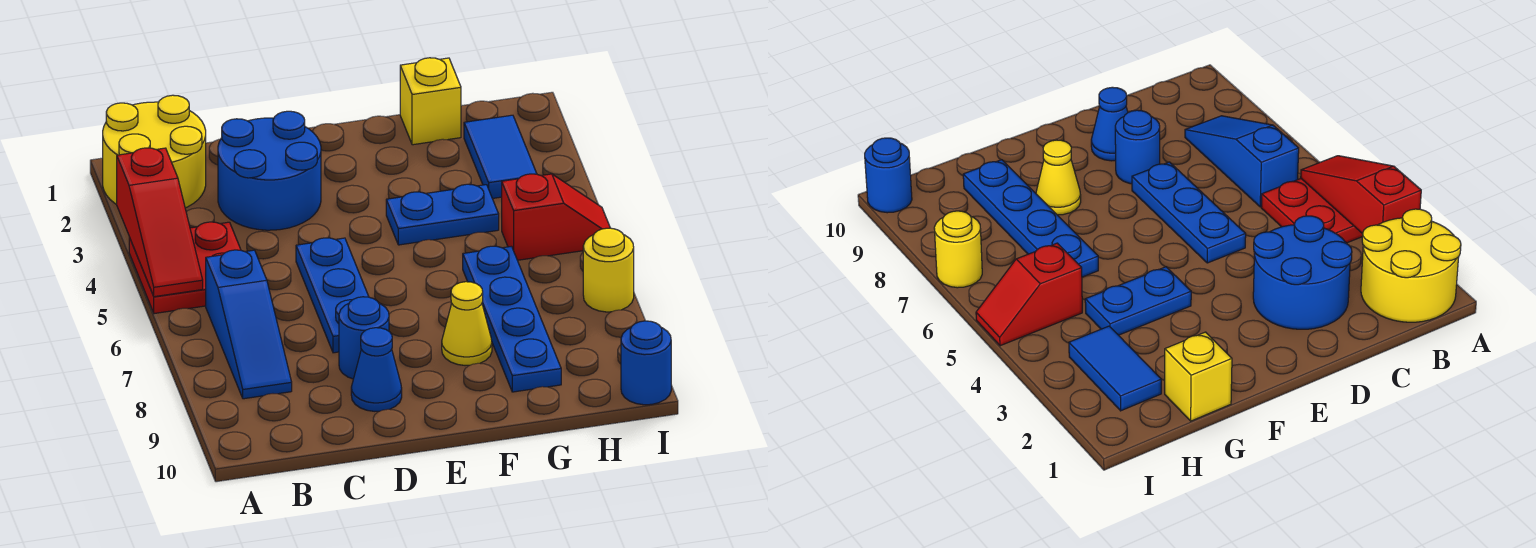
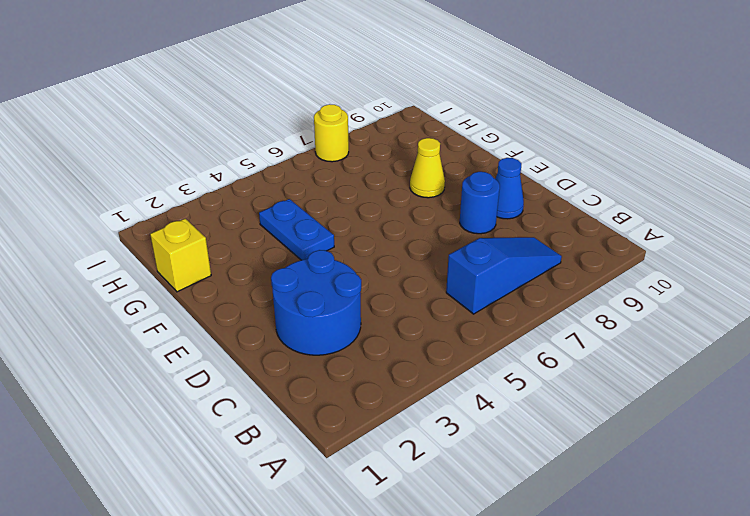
none -> yellow 2x2 round brick [103,95,206,208]
none -> red 2x2 plate [129,222,241,314]
none -> blue 1x3 plate [296,238,369,353]

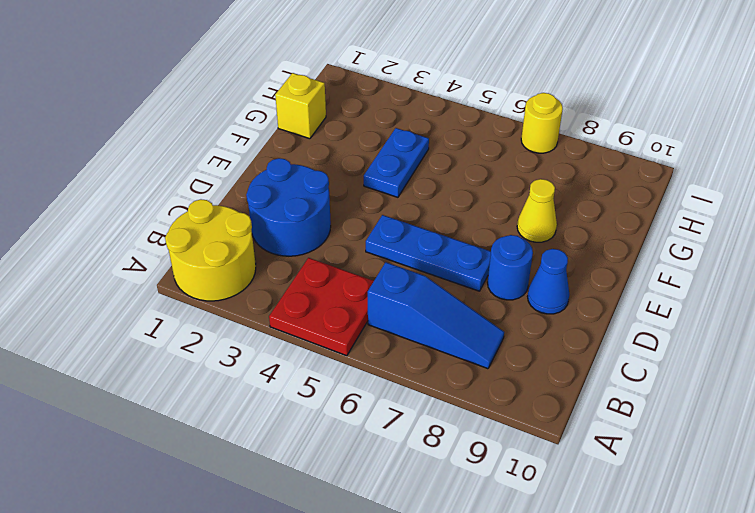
none -> blue 1x4 plate [463,246,561,392]
none -> blue 1x2 tile [464,115,537,198]
none -> red 1x2 slope [502,174,610,260]

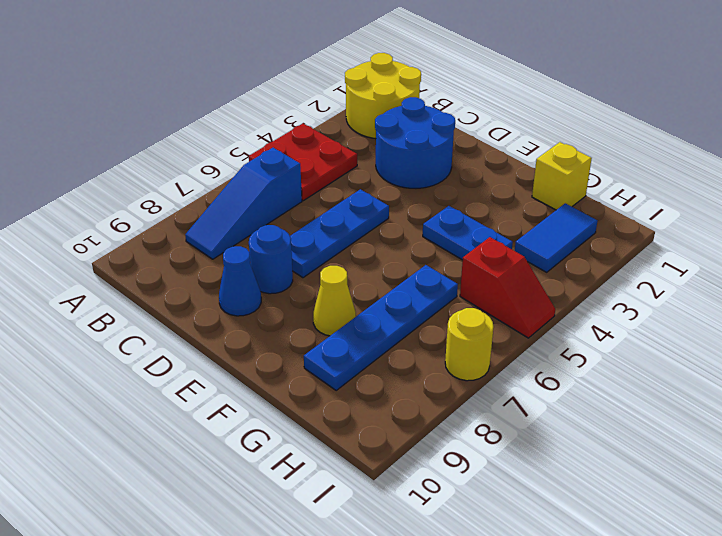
none -> blue 1x1 round brick [621,321,671,405]
none -> red 1x3 slope [117,148,203,297]

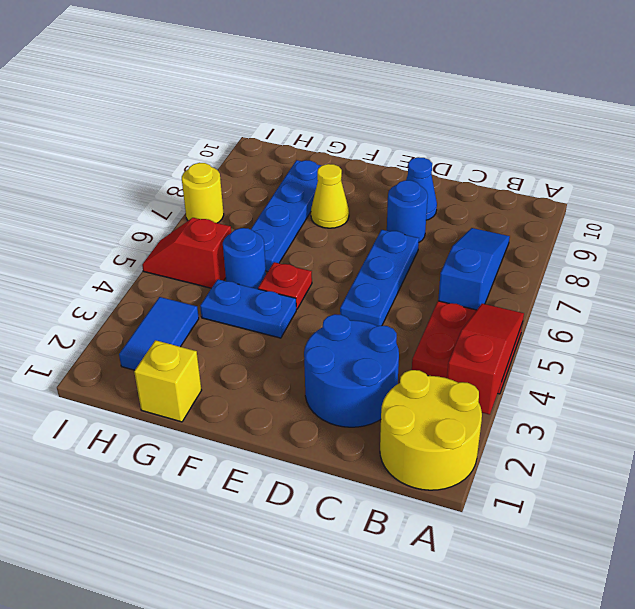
red 1x1 plate [258,262,312,309] -> none
blue 1x1 round brick [223,228,266,289] -> blue 1x1 round brick moved to [621,321,671,405]

